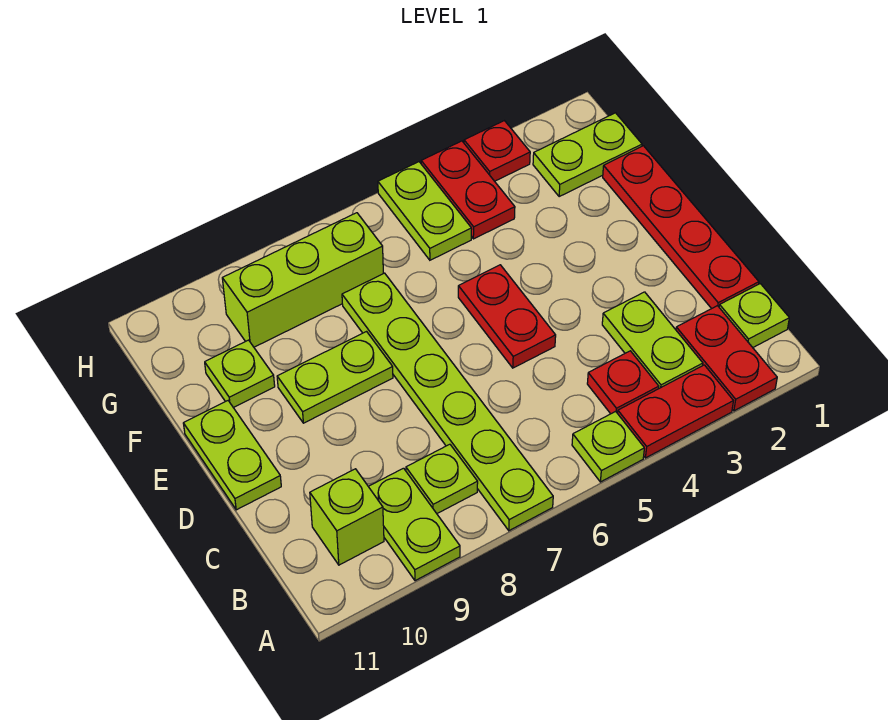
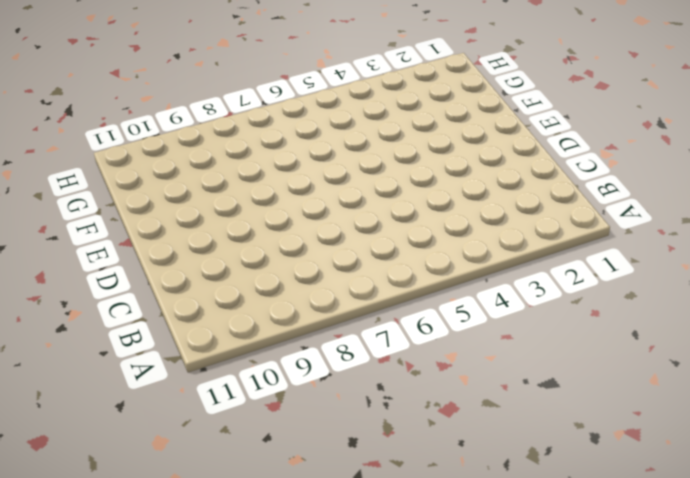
none -> red 1x2 plate [676,306,777,411]
none -> red 1x2 plate [618,365,733,458]
none -> lime 1x1 plate [572,411,644,482]

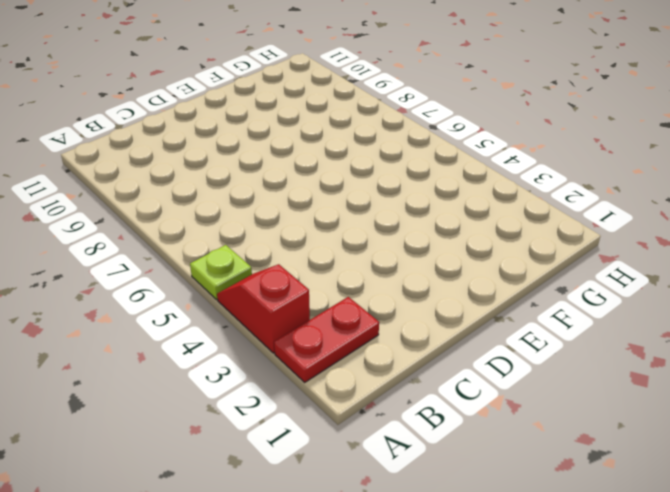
red 1x2 slope [217,264,310,353] -> red 1x2 plate [618,365,733,458]
none -> lime 1x6 plate [342,273,553,531]
none -> lime 1x2 plate [368,468,460,581]
none -> lime 1x1 plate [719,284,789,347]

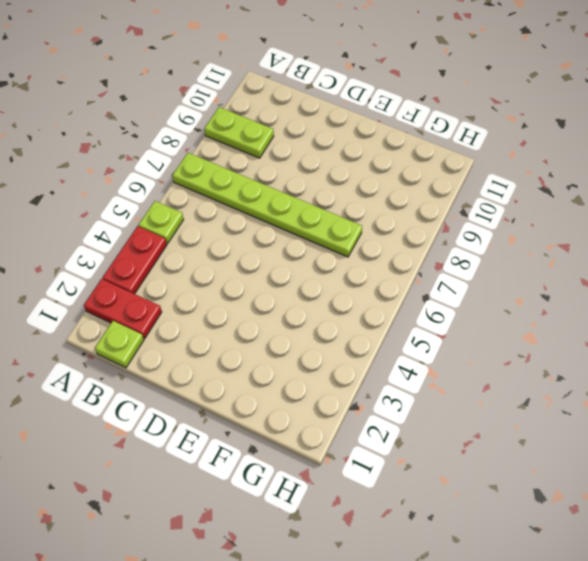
none -> lime 1x2 plate [602,292,703,388]
none -> red 1x1 plate [587,351,659,414]
none -> lime 1x1 plate [406,444,478,513]

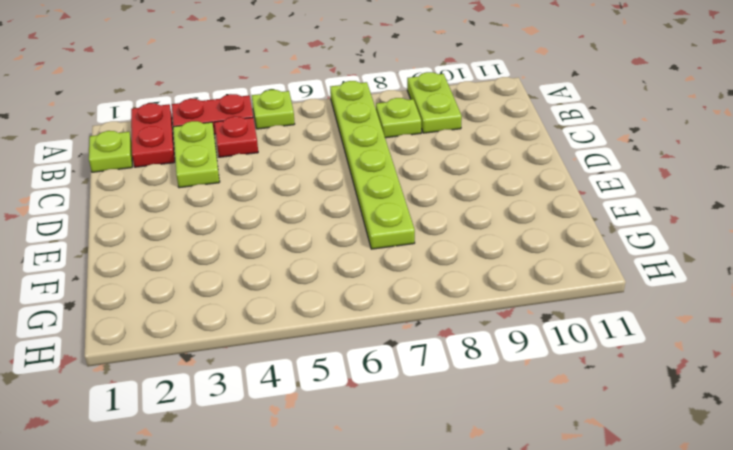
none -> lime 1x1 brick [310,469,384,565]
none -> red 1x4 plate [603,146,759,309]
none -> red 1x2 plate [458,265,556,368]

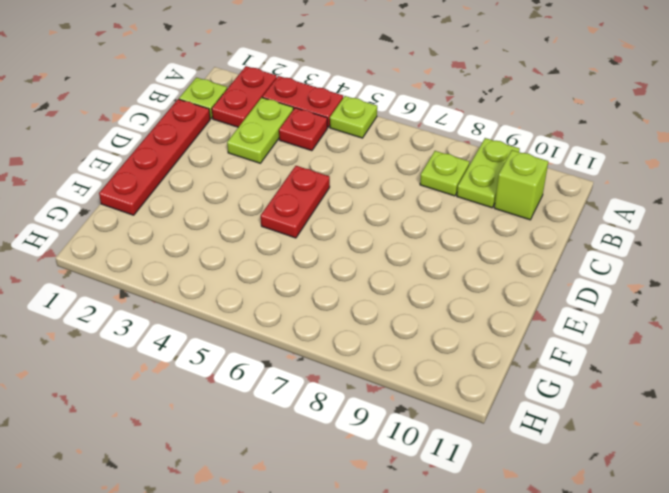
none -> lime 1x6 plate [342,273,553,531]
none -> lime 1x2 plate [183,401,281,510]
none -> lime 1x2 plate [277,332,393,423]

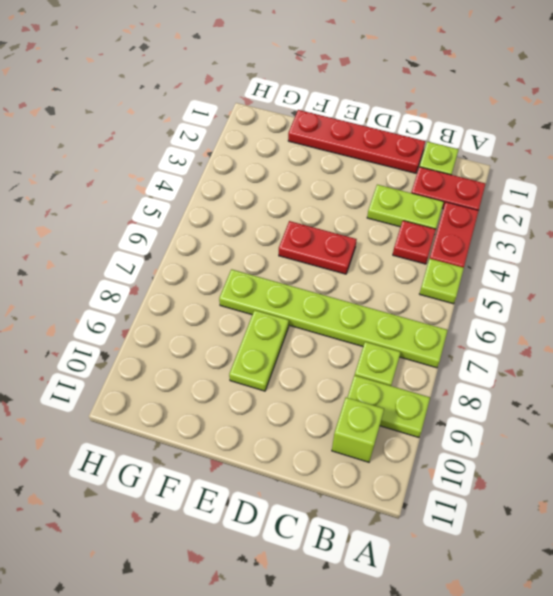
none -> lime 1x2 plate [183,401,281,510]
none -> lime 1x1 plate [205,340,275,408]
none -> lime 1x2 plate [533,113,642,197]

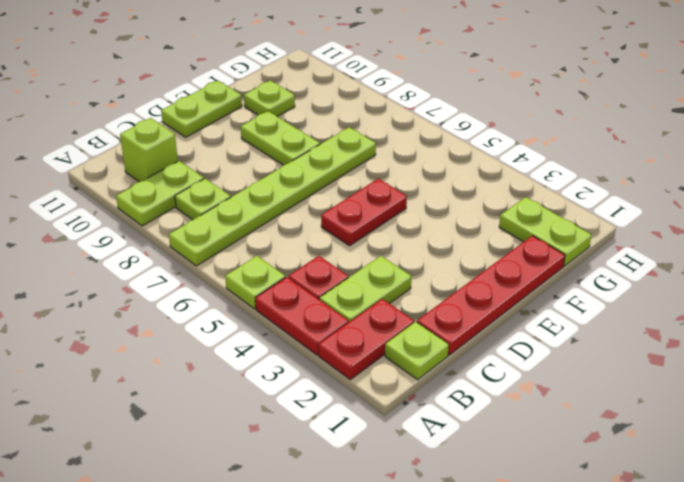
none -> red 1x2 plate [421,141,515,239]
none -> lime 1x2 plate [378,162,472,260]
none -> lime 1x3 brick [222,213,383,347]

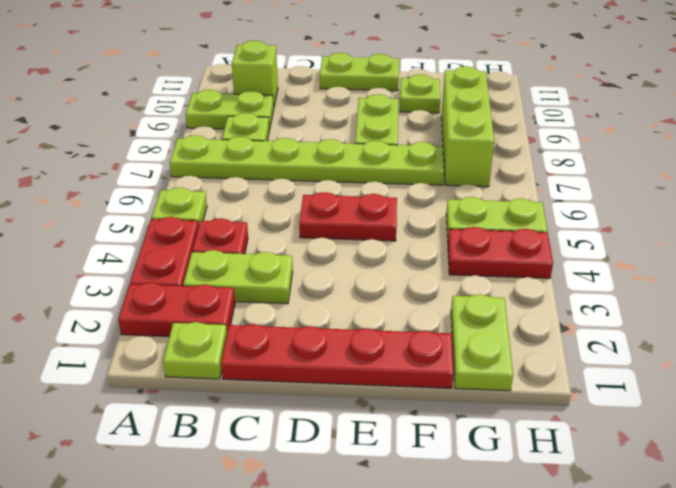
none -> red 1x1 plate [464,121,530,181]

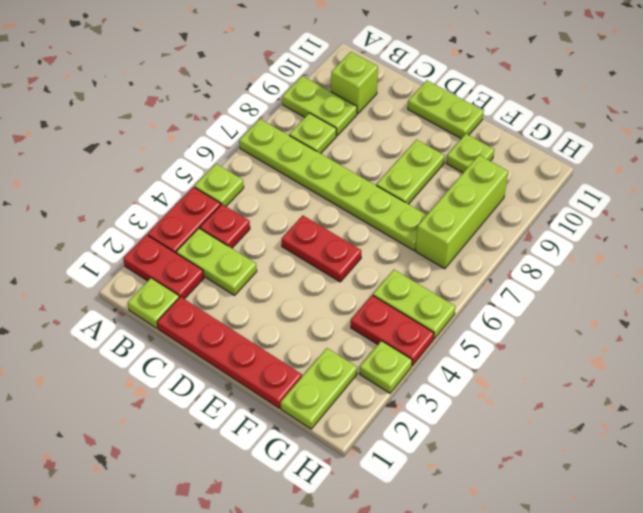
lime 1x1 plate [360,341,412,393] -> red 1x1 plate [464,121,530,181]

